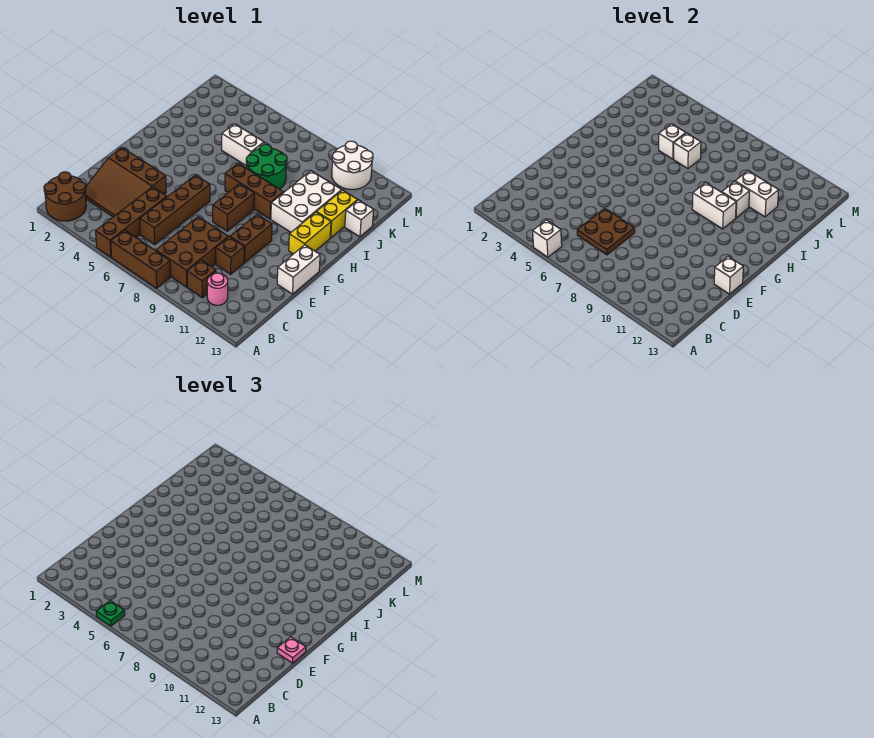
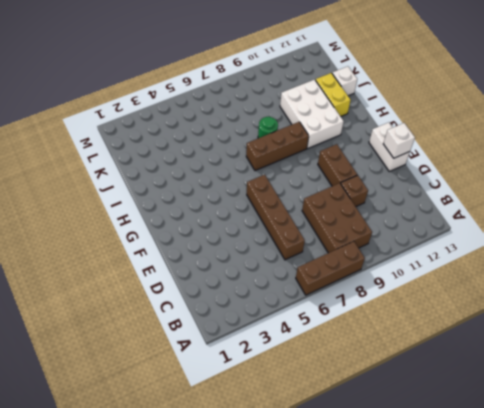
green 1x1 round brick [258,117,278,138] -> green 2x2 round brick [246,144,287,189]
none -> brown 2x2 round brick [44,172,86,221]
none -> brown 1x4 brick [96,187,167,257]
none -> brown 1x1 brick [187,260,216,298]
none -> pink 1x1 round brick [207,273,228,305]

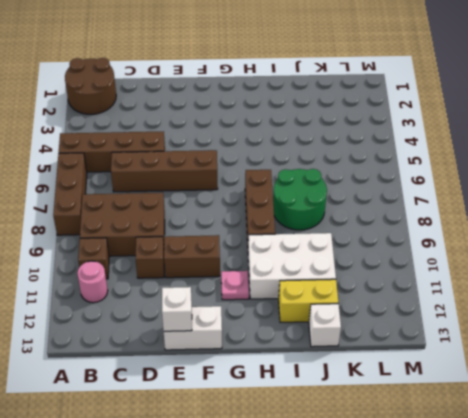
pink 1x1 plate [221,271,249,300] -> pink 1x1 plate moved to [277,637,306,663]
none -> brown 3x3 slope [85,148,166,217]
none -> brown 1x2 brick [213,184,254,231]
none -> yellow 1x2 brick [289,212,331,254]
none -> white 1x2 brick [222,124,264,166]

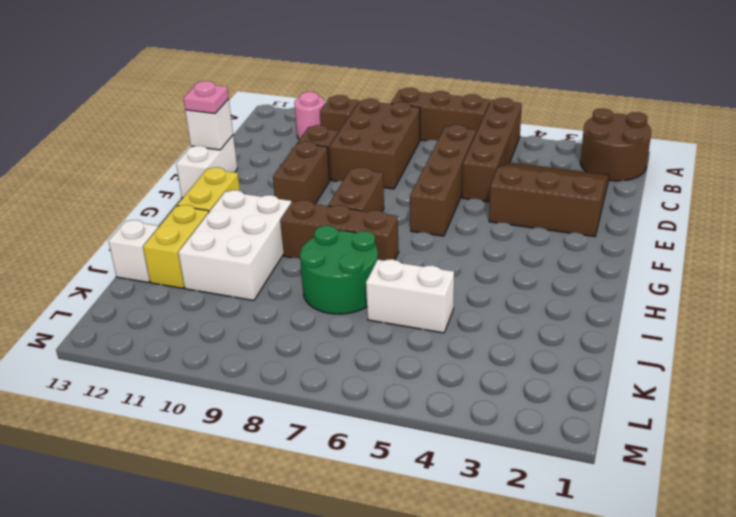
none -> white 2x2 round brick [332,141,373,189]
none -> white 1x1 brick [533,220,562,257]
none -> brown 2x2 plate [577,208,635,255]
none -> white 1x2 brick [692,183,736,229]

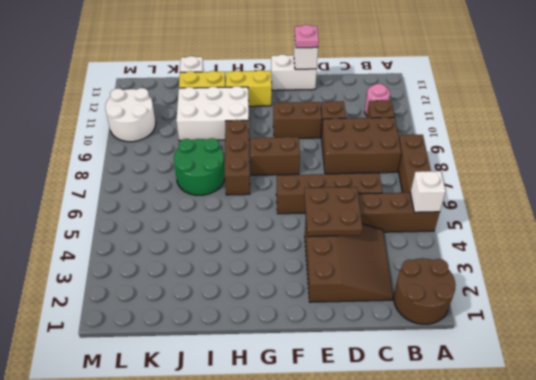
brown 2x2 plate [304,187,363,237] -> brown 2x2 plate moved to [577,208,635,255]
none -> white 1x2 brick [222,124,264,166]
none -> white 1x2 brick [692,183,736,229]
none -> white 1x1 brick [722,181,750,218]
none -> white 1x1 brick [659,124,686,159]

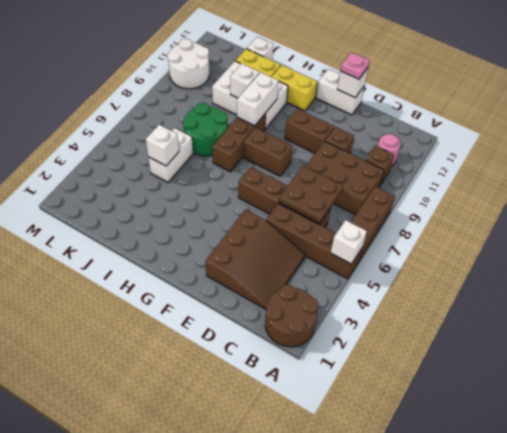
none -> white 1x1 brick [674,133,701,168]
none -> white 1x2 brick [735,171,779,217]
none -> green 1x1 plate [96,601,125,626]

